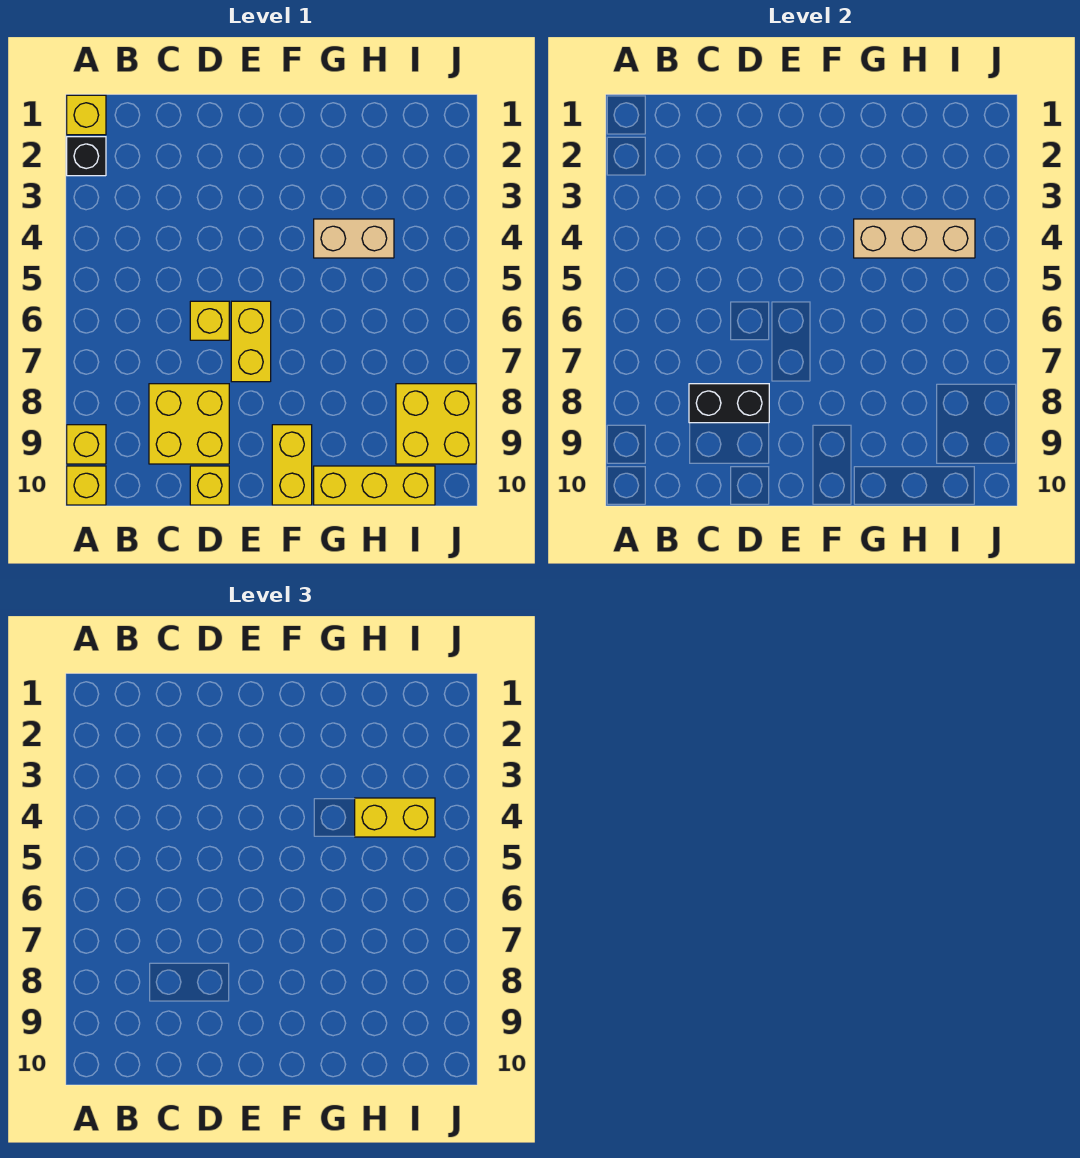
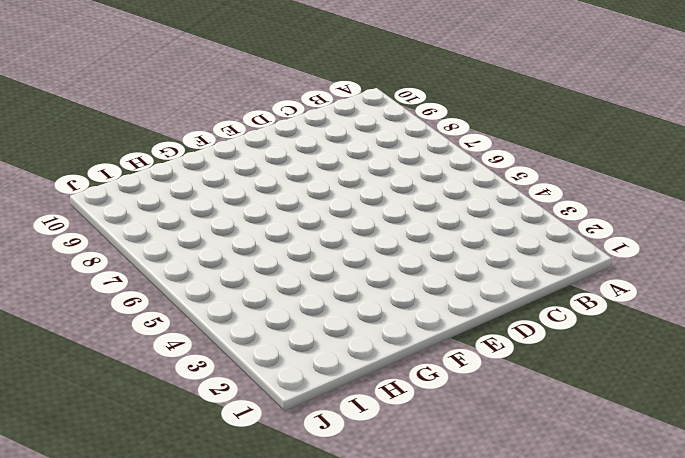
none -> yellow 1x1 brick [67,95,106,135]
none -> black 1x1 brick [67,137,106,176]
none -> yellow 1x1 brick [67,425,106,464]

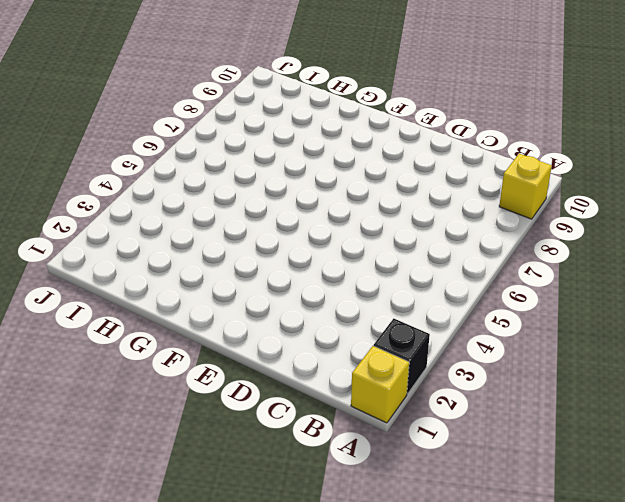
none -> yellow 1x1 brick [67,466,106,505]
none -> yellow 2x2 brick [149,384,229,464]
none -> yellow 1x1 brick [190,301,229,340]

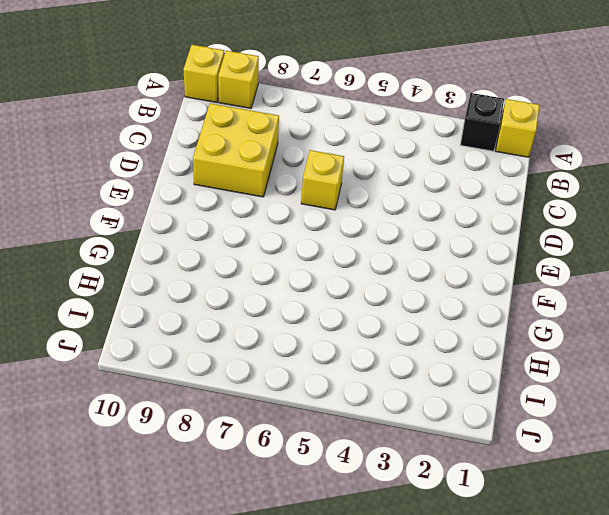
none -> yellow 1x1 brick [190,466,229,505]
none -> yellow 1x2 brick [231,301,271,382]
none -> yellow 1x2 brick [272,425,312,505]

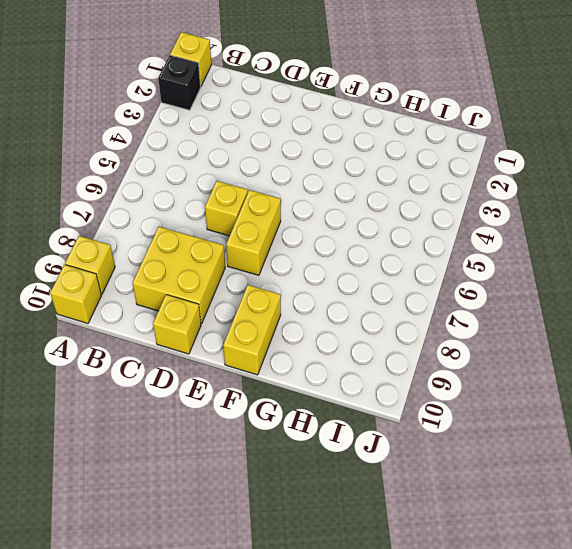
none -> tan 1x2 brick [314,219,394,258]
none -> yellow 1x3 brick [314,466,435,505]
none -> yellow 2x2 brick [396,384,476,464]

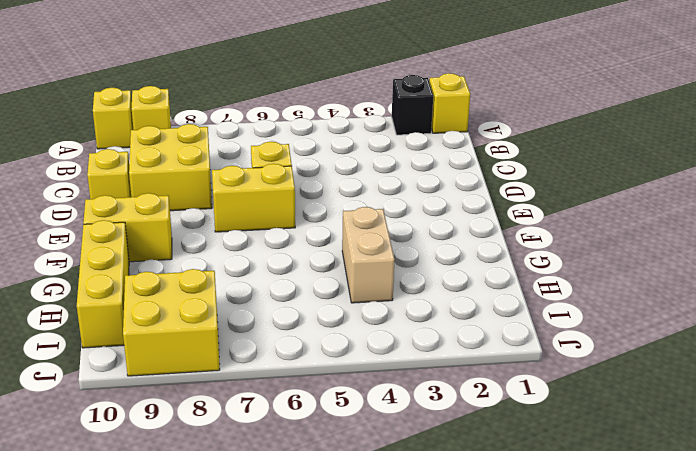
none -> black 1x2 brick [689,384,769,423]
none -> tan 1x3 brick [854,219,975,258]
none -> yellow 1x2 brick [355,798,435,837]

